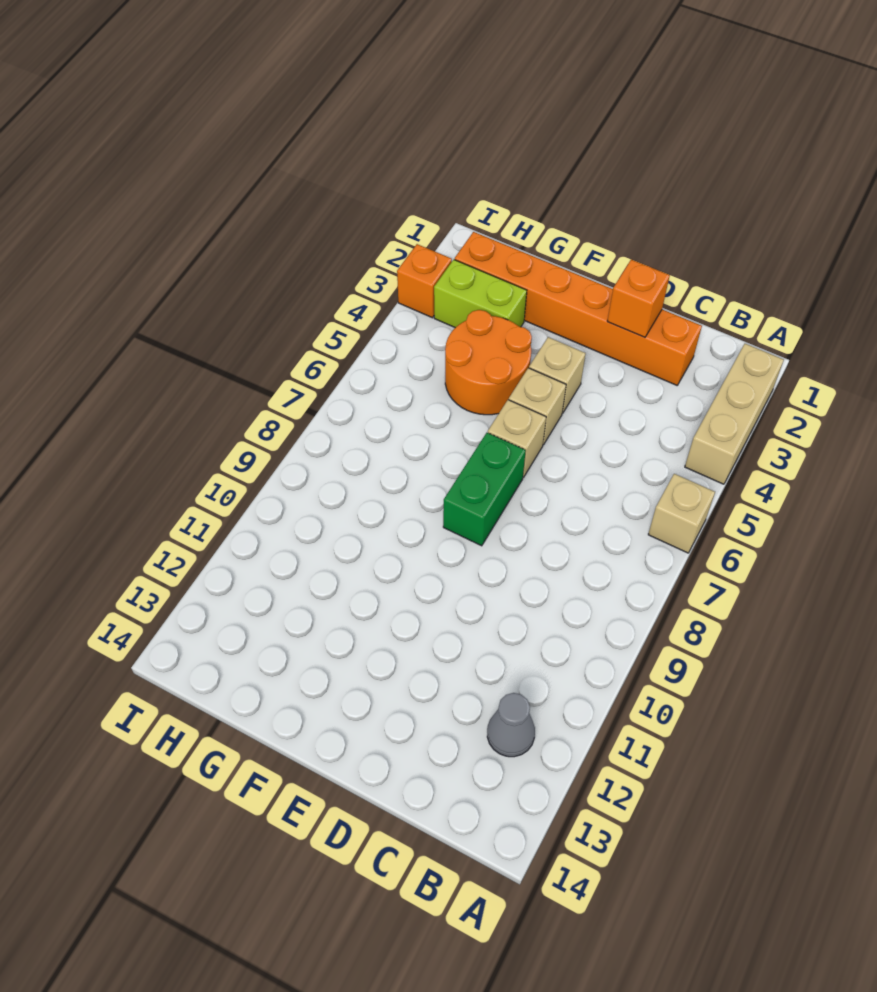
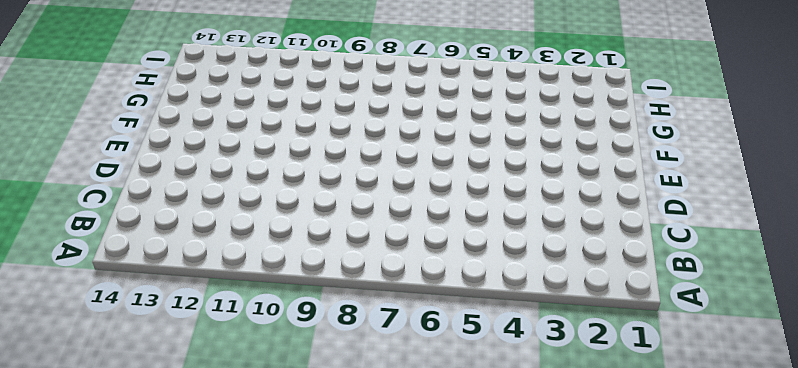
none -> tan 1x3 brick [685,344,784,484]
none -> tan 1x1 brick [648,474,715,553]
none -> grey 1x1 cone [487,693,535,757]

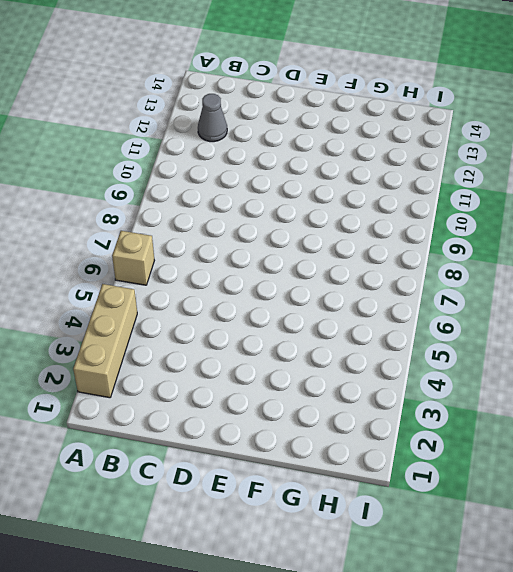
none -> orange 1x6 brick [455,232,702,385]
none -> tan 1x1 brick [529,337,586,413]
none -> tan 1x1 brick [509,368,566,445]

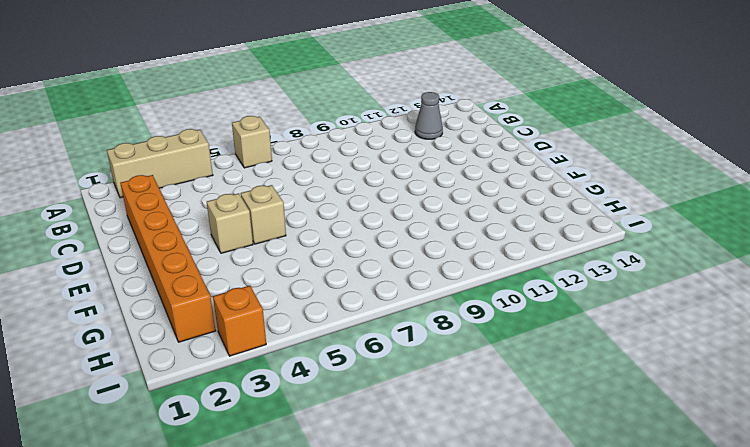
none -> tan 1x1 brick [488,400,546,477]
none -> green 1x2 brick [443,433,526,546]
none -> orange 2x2 round brick [445,310,532,415]

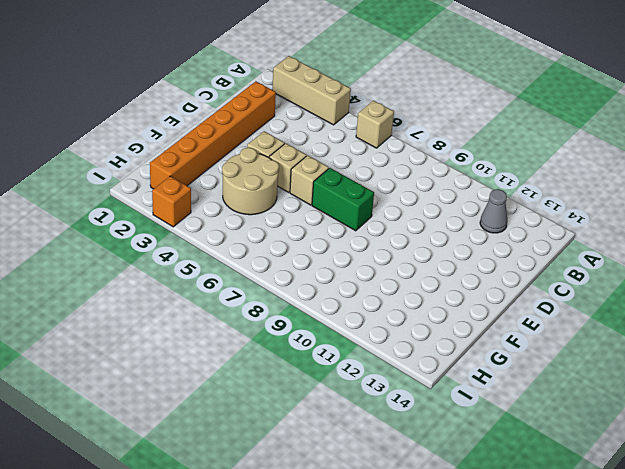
tan 2x2 round brick [222,148,279,215] -> orange 2x2 round brick [445,310,532,415]
none -> lime 1x2 brick [434,260,527,328]
none -> orange 1x1 brick [607,259,670,337]

